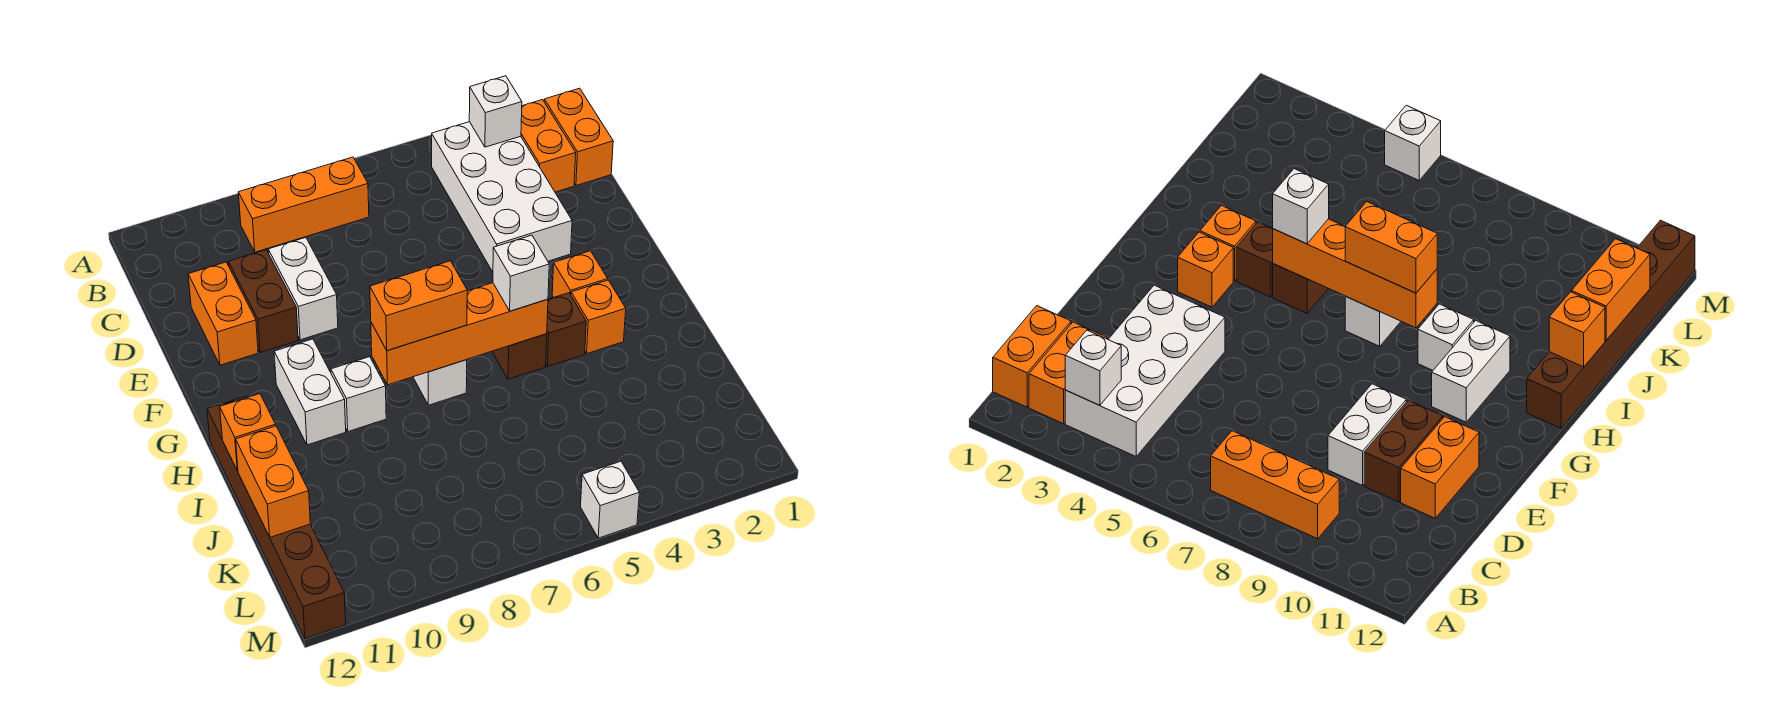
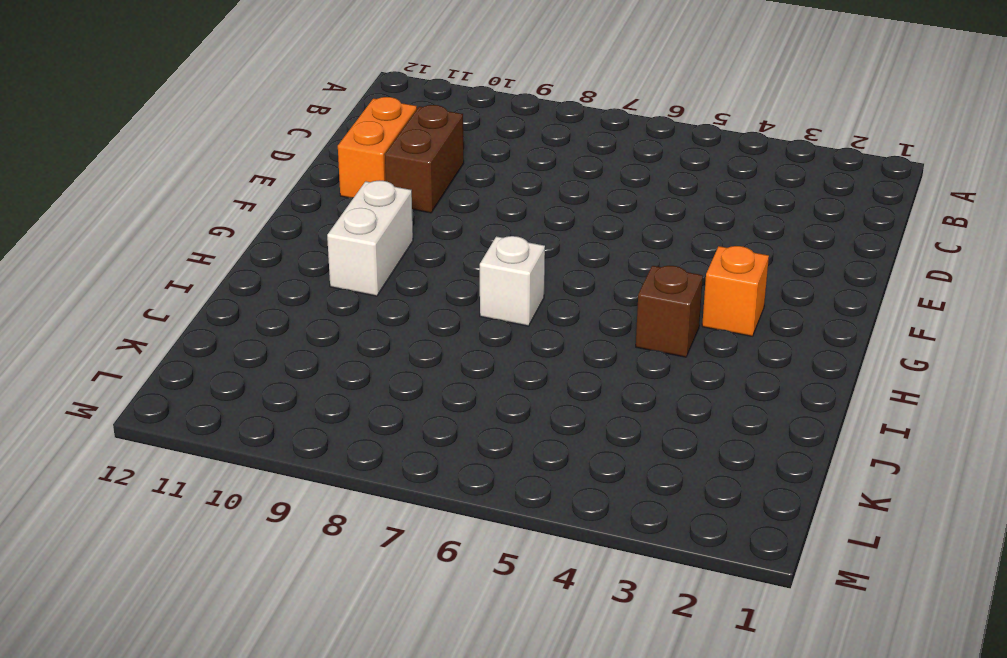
none -> orange 1x2 brick [544,88,613,186]
none -> orange 1x2 brick [521,100,576,192]
none -> white 2x4 brick [432,122,572,272]

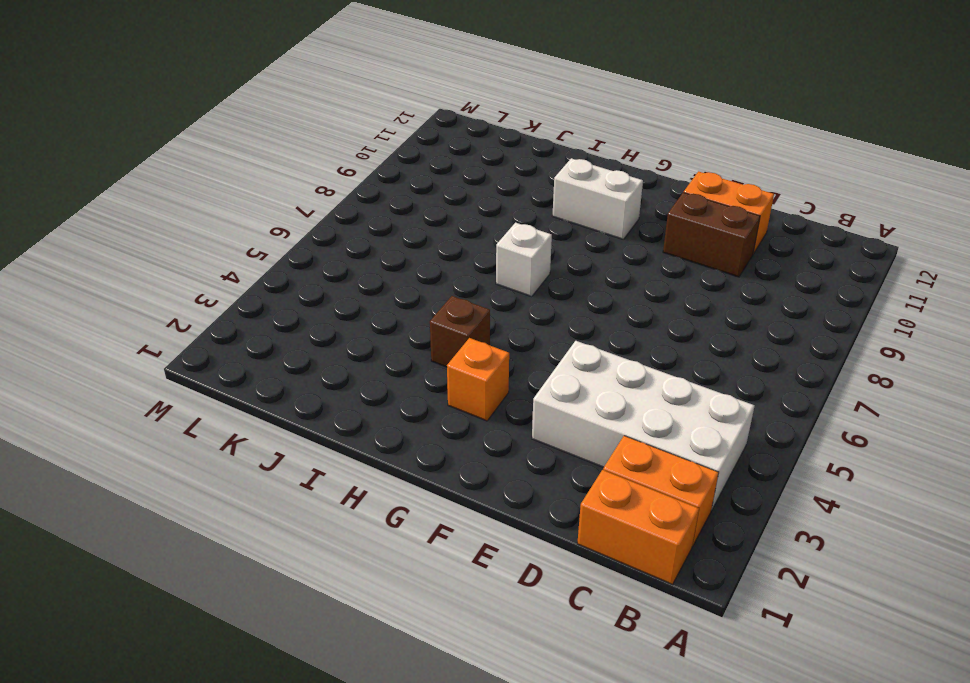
none -> orange 1x3 brick [238,157,369,252]
none -> white 1x2 brick [268,237,338,340]
none -> orange 1x1 brick [571,280,626,354]

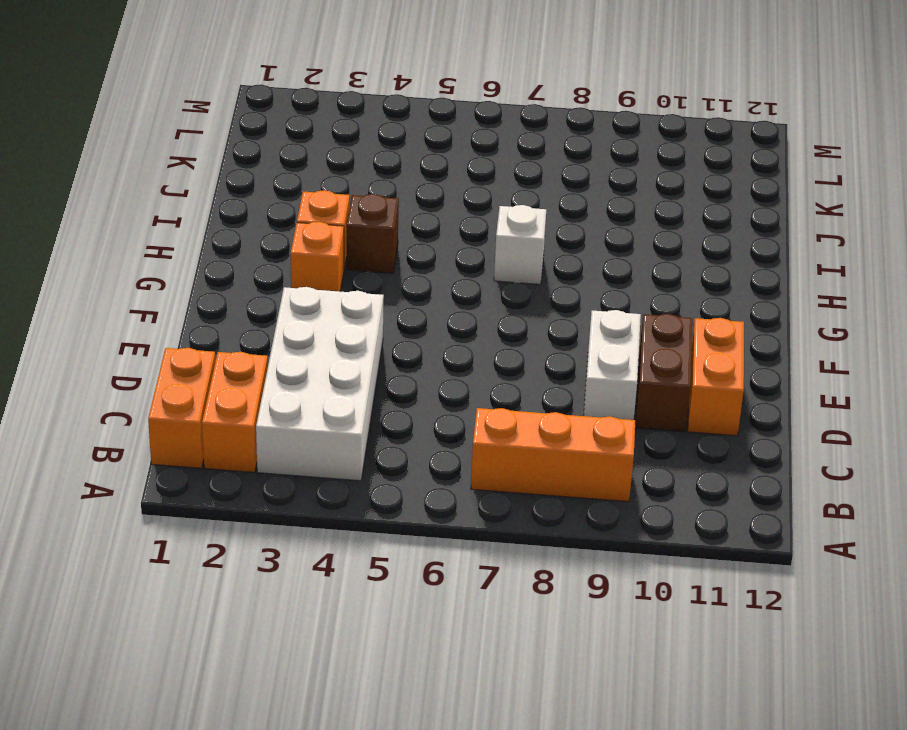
none -> white 1x2 brick [274,339,346,445]
none -> brown 1x1 brick [492,334,547,379]
none -> white 1x1 brick [331,357,386,432]

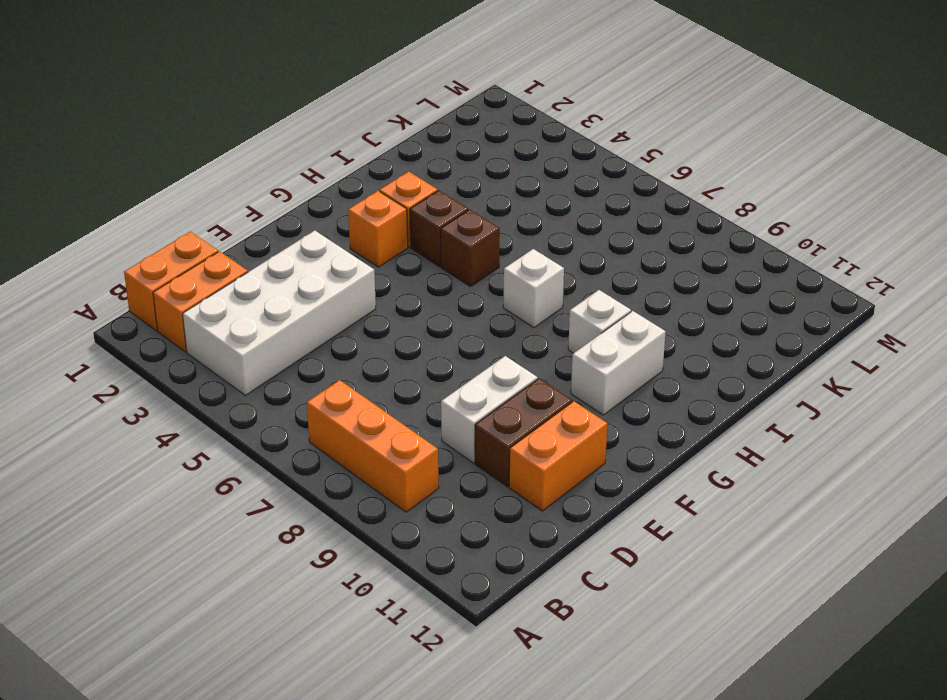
none -> brown 1x6 brick [207,396,346,639]
none -> white 1x1 brick [581,461,639,538]
none -> white 1x1 brick [469,76,522,147]

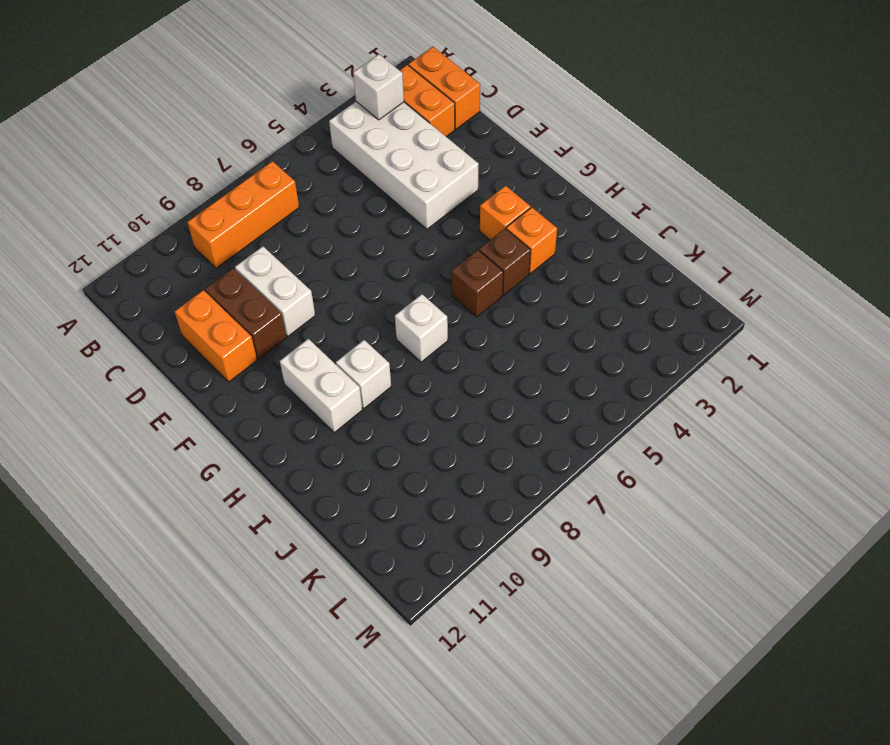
none -> brown 1x6 brick [207,396,346,639]
none -> white 1x1 brick [581,461,639,538]
none -> orange 1x4 brick [371,283,548,385]

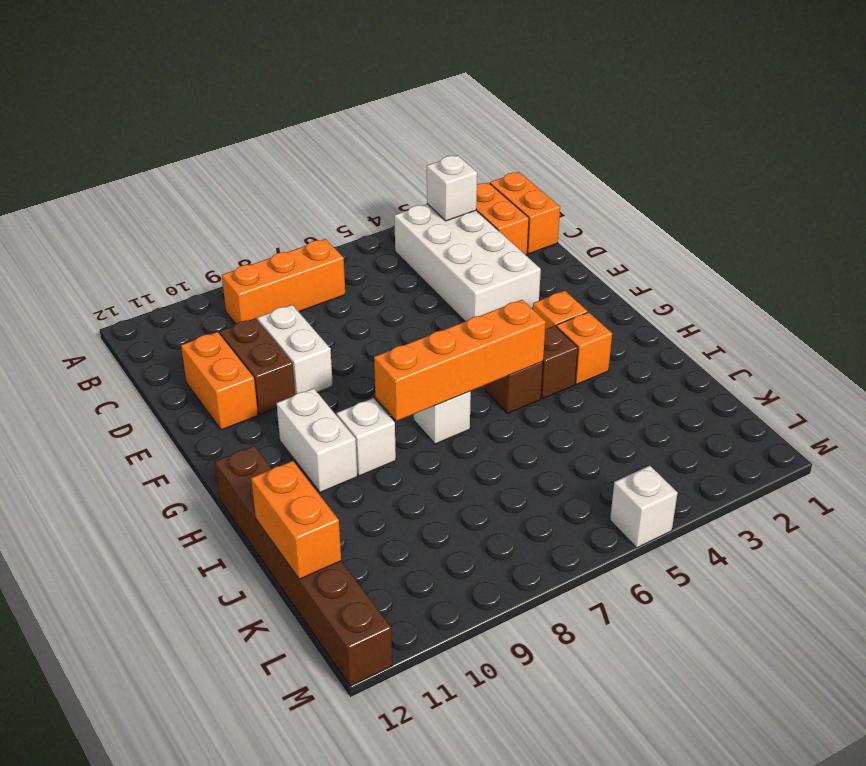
none -> orange 1x1 brick [220,394,276,471]
none -> white 1x1 brick [493,235,549,311]
none -> orange 1x2 brick [370,261,467,351]

